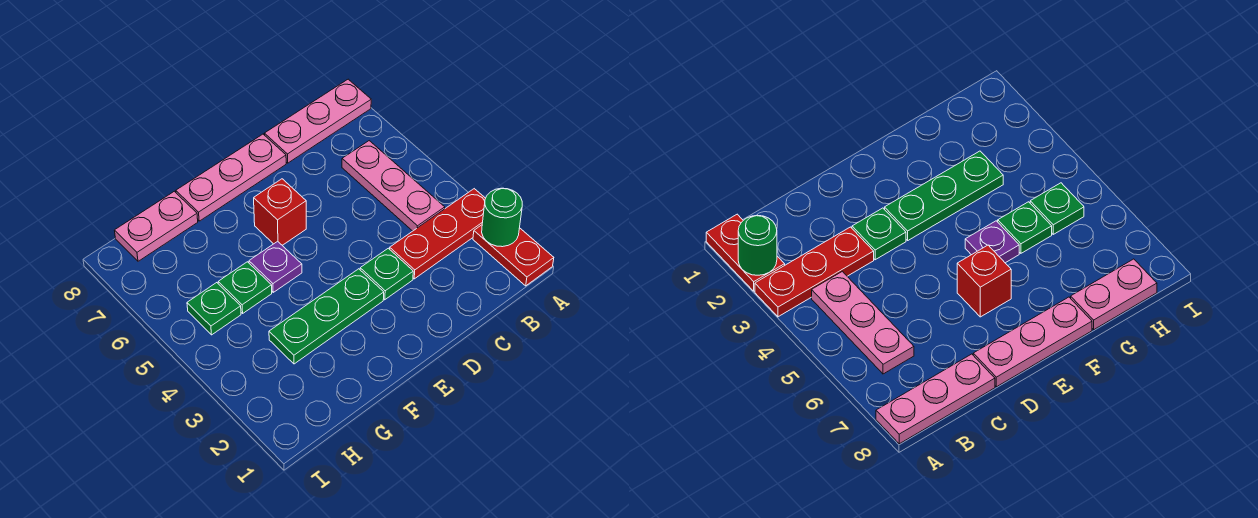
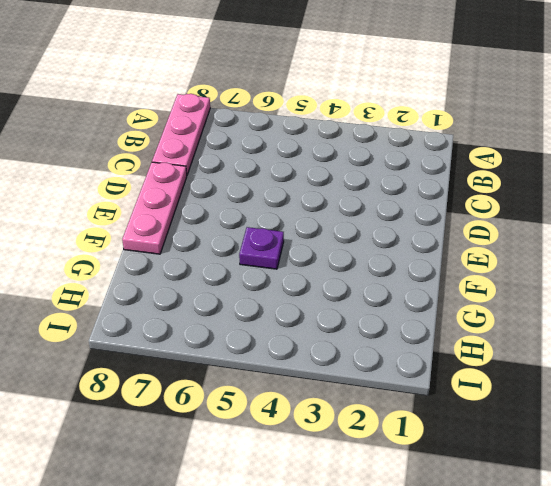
none -> red 1x2 plate [473,225,554,286]
none -> red 1x3 plate [390,189,486,279]
none -> pink 1x3 plate [342,141,445,231]

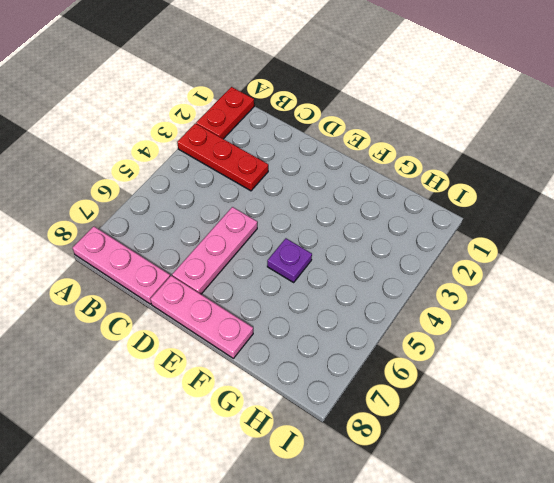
pink 1x3 plate [172,207,257,294] -> pink 1x3 plate moved to [342,141,445,231]
none -> green 1x1 plate [360,248,413,300]
none -> green 1x3 plate [269,269,384,364]
none -> red 1x1 brick [254,179,306,245]

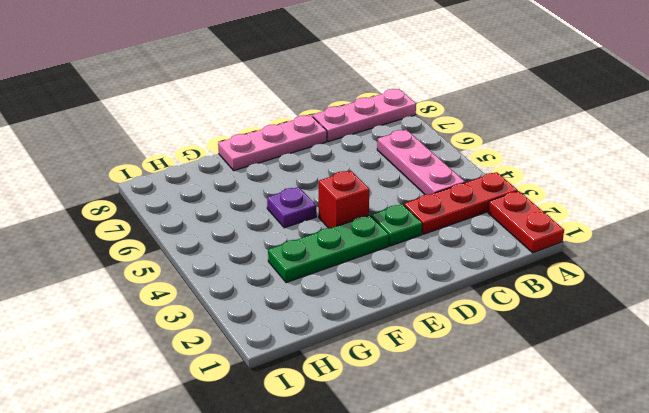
red 1x1 brick [319,171,369,228] -> red 1x1 brick moved to [254,179,306,245]
none -> green 1x1 plate [218,262,272,313]
none -> pink 1x2 plate [114,191,198,261]
none -> green 1x1 plate [187,283,241,335]

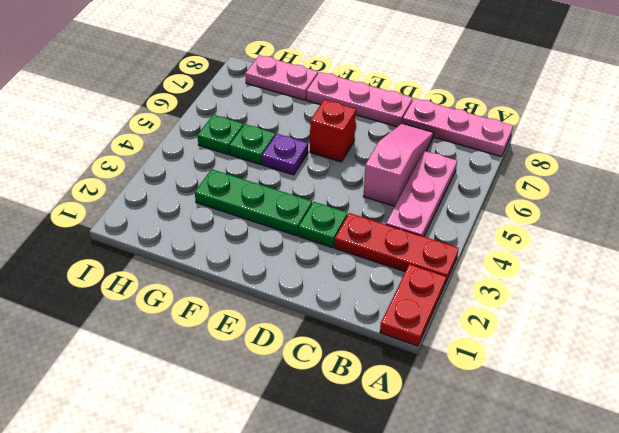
pink 1x3 slope [364,124,434,206] -> none
none -> green 1x1 round brick [482,188,522,247]

